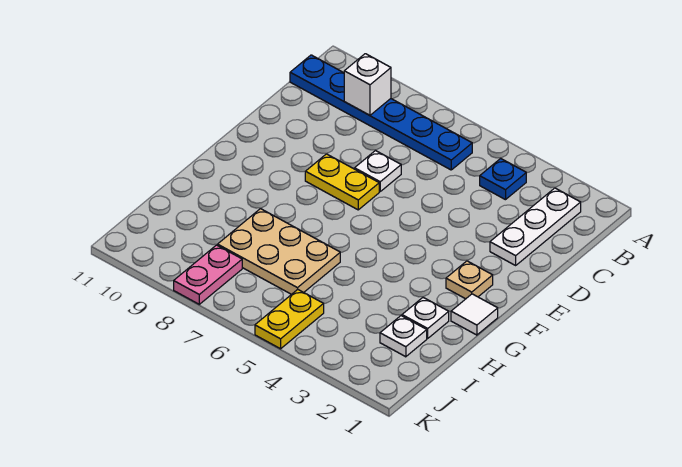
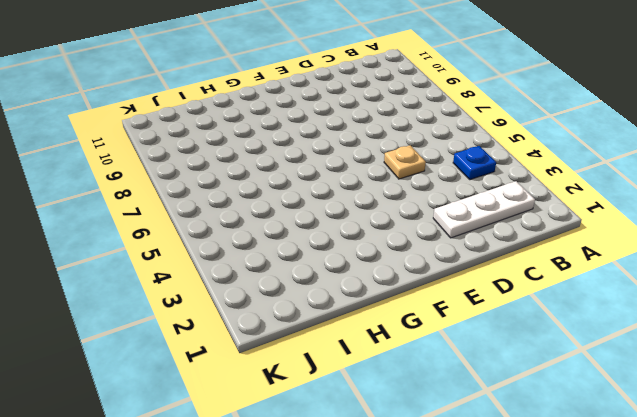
tan 1x1 plate [384,145,426,179] -> tan 1x1 plate moved to [446,261,493,299]
none -> blue 1x6 plate [290,55,472,170]
none -> white 1x1 plate [355,151,401,191]
none -> yellow 1x2 plate [305,154,379,210]

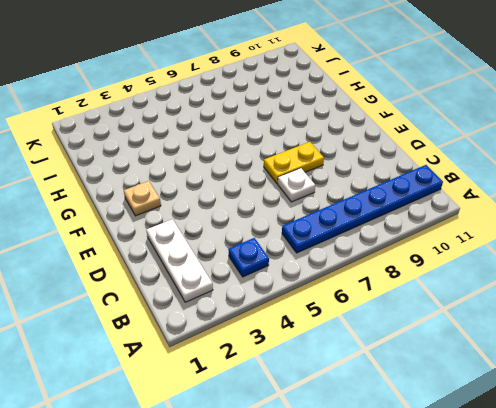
none -> white 1x1 tile [451,294,498,335]
none -> white 1x1 plate [402,298,449,338]
none -> tan 2x3 plate [218,209,340,294]

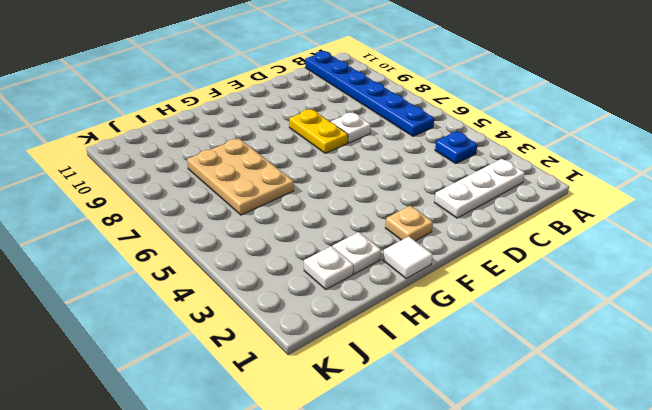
none -> yellow 1x2 plate [255,290,324,349]
none -> pink 1x2 plate [174,245,242,304]
none -> white 1x1 brick [344,54,391,115]

